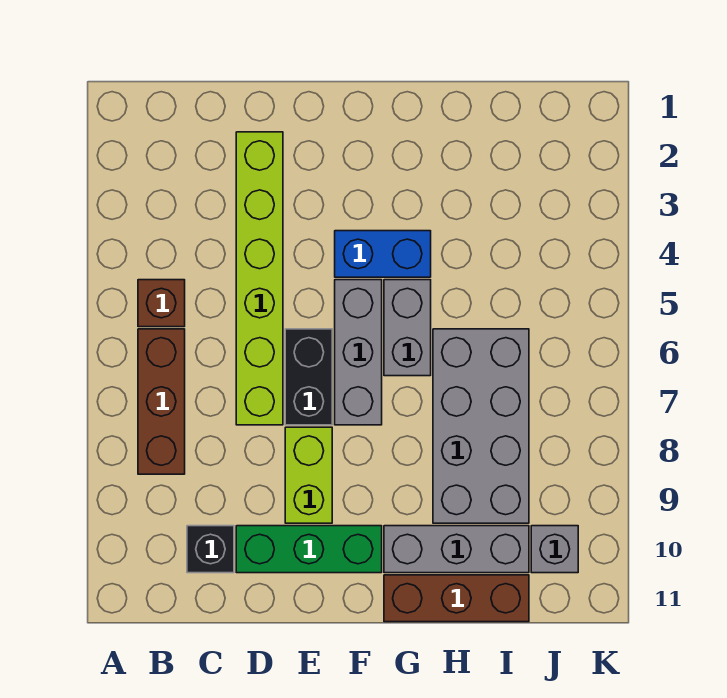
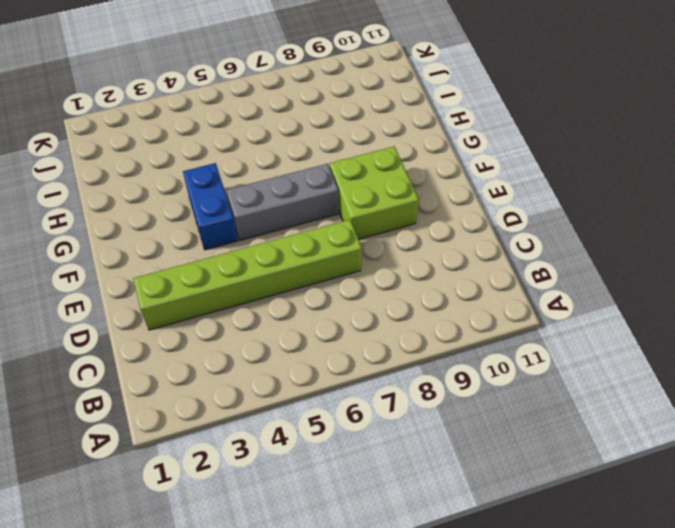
lime 2x2 brick [330,146,419,239] -> lime 1x2 brick [285,427,332,523]
none -> brown 1x1 brick [138,280,185,327]
none -> brown 1x3 brick [138,329,185,474]
none -> black 1x1 brick [187,526,234,573]

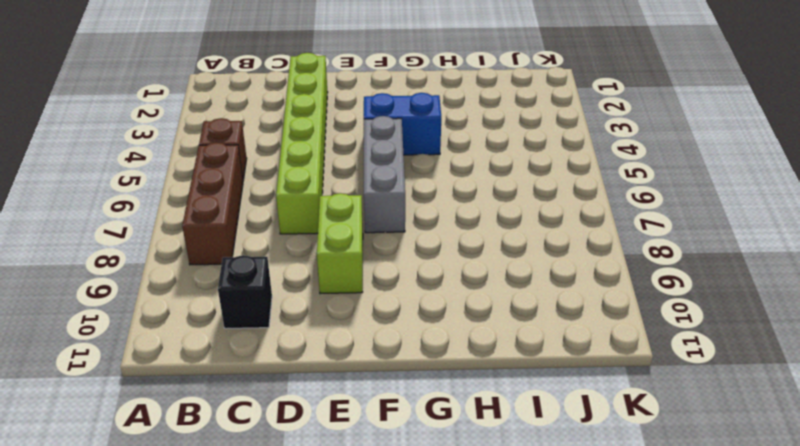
none -> green 1x3 brick [236,526,382,573]
none -> black 1x2 brick [285,329,332,425]
none -> grey 1x2 brick [384,280,431,376]

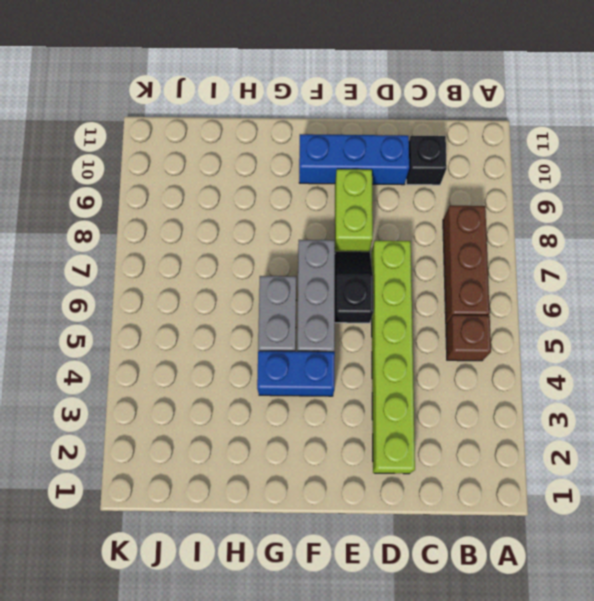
blue 1x3 brick [299,134,409,185] -> green 1x3 brick [236,526,382,573]
black 1x2 slope [335,251,373,323] -> black 1x2 brick [285,329,332,425]
none -> grey 1x3 brick [384,526,529,573]
none -> brown 1x3 brick [384,575,529,622]
none -> grey 2x4 brick [433,329,529,523]

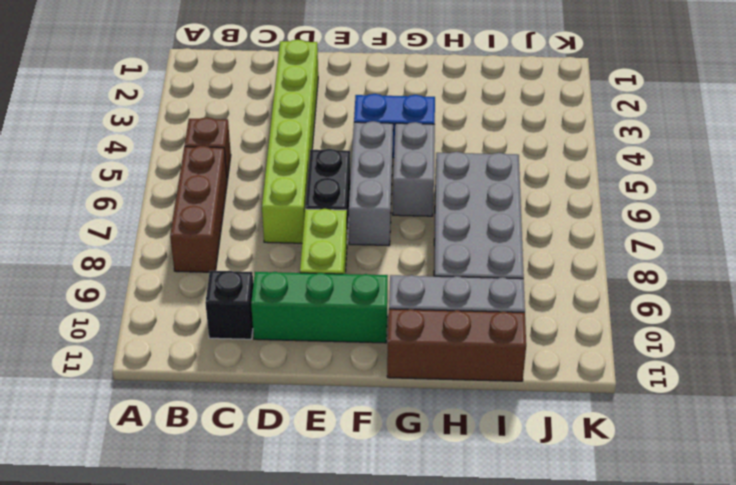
none -> grey 1x1 brick [531,526,578,573]

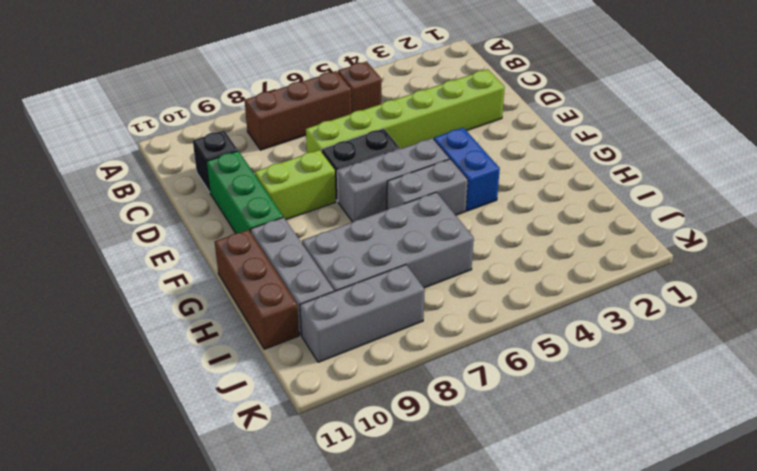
grey 1x3 brick [300,265,425,362] -> grey 1x1 brick [531,526,578,573]

